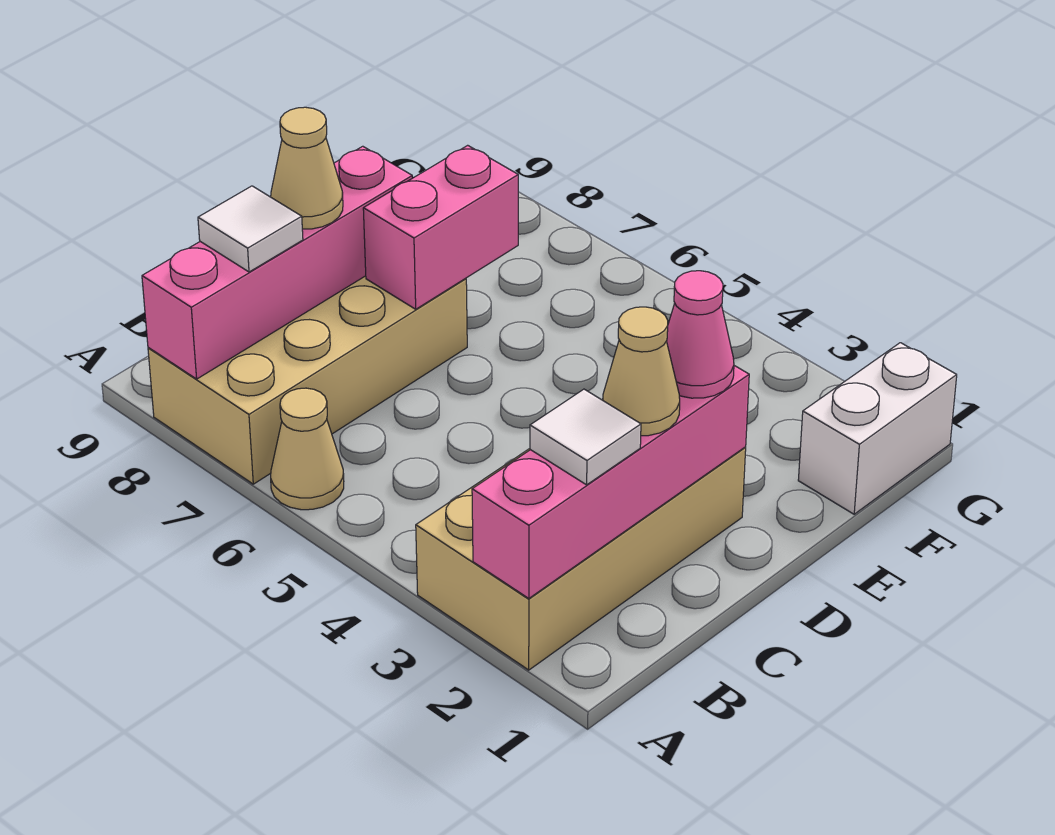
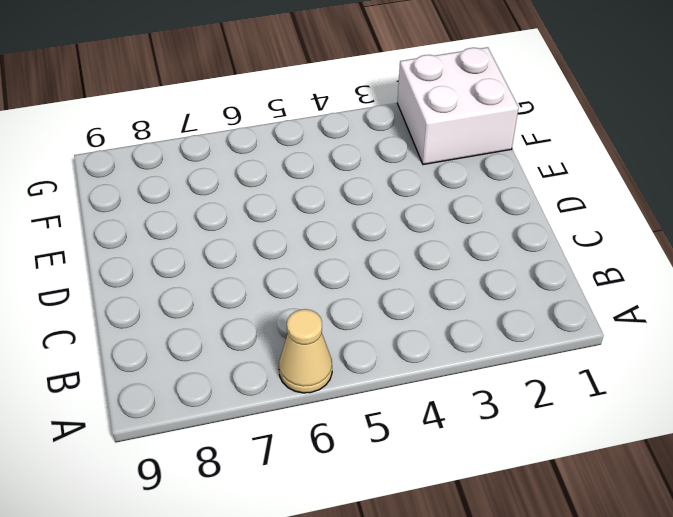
white 2x2 brick [397,47,519,165] -> white 1x2 brick [798,343,957,514]
none -> tan 2x4 brick [416,448,746,670]
none -> tan 2x4 brick [148,276,467,484]
none -> pink 1x4 brick [472,366,749,599]

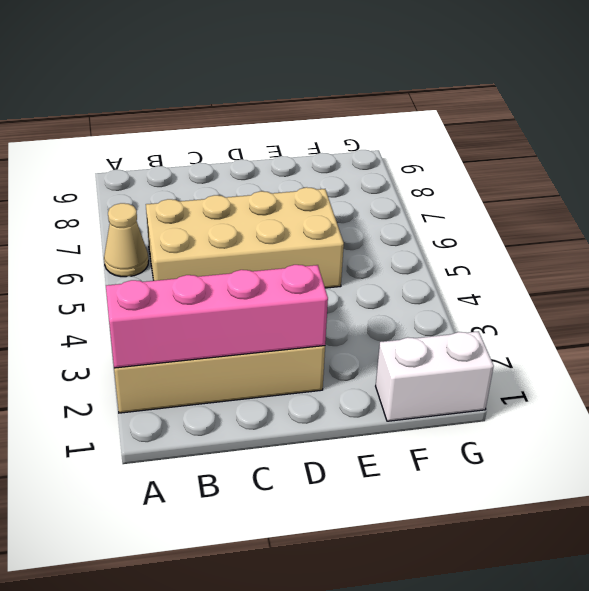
tan 2x4 brick [146,187,344,288] -> tan 2x4 brick moved to [148,276,467,484]
none -> pink 1x4 brick [142,146,412,379]
none -> pink 1x2 brick [363,145,518,309]
none -> white 1x1 tile [530,389,641,485]

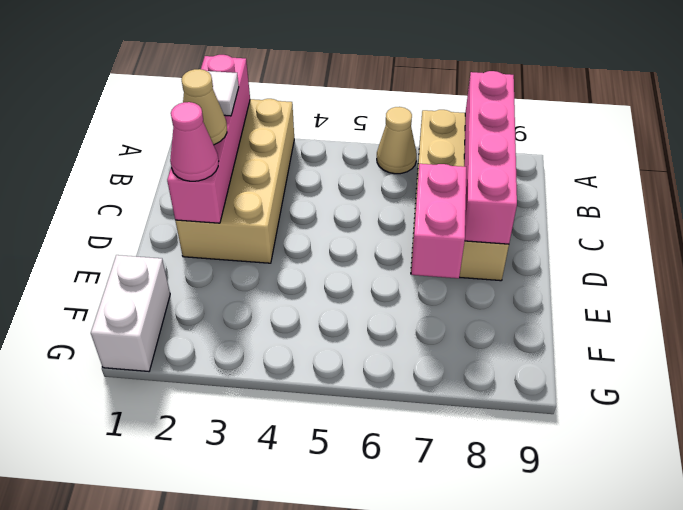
none -> white 1x1 tile [198,186,303,272]
none -> tan 1x1 cone [271,107,343,229]

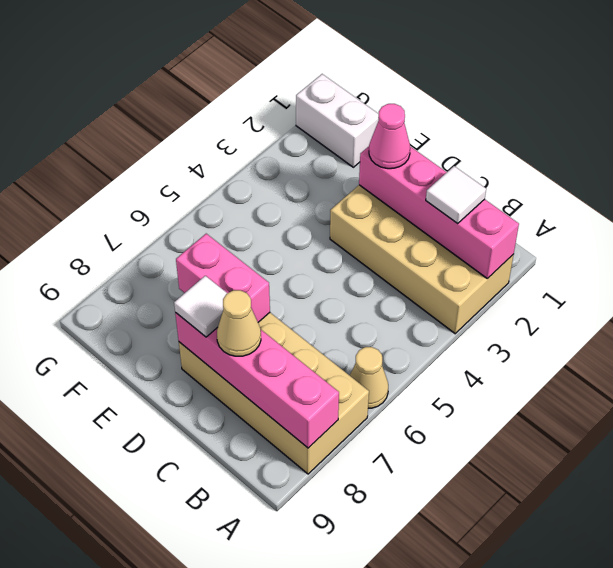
white 1x1 tile [174,276,227,337] -> white 1x1 tile moved to [198,186,303,272]
none -> tan 1x1 cone [603,307,680,436]

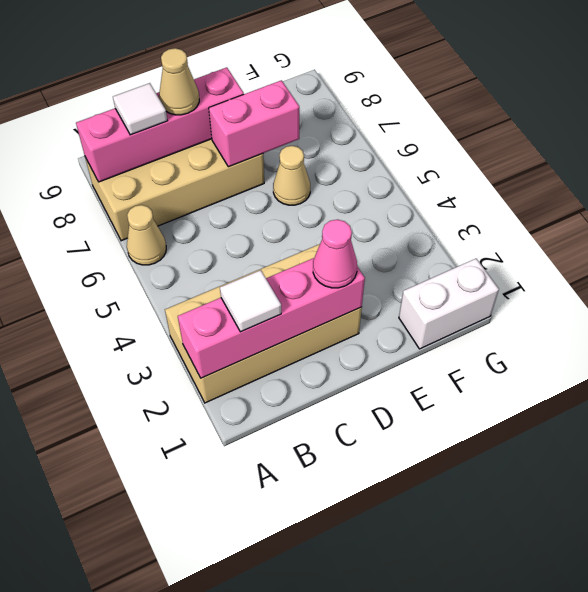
tan 1x1 cone [273,146,310,205] -> tan 1x1 cone moved to [603,307,680,436]

